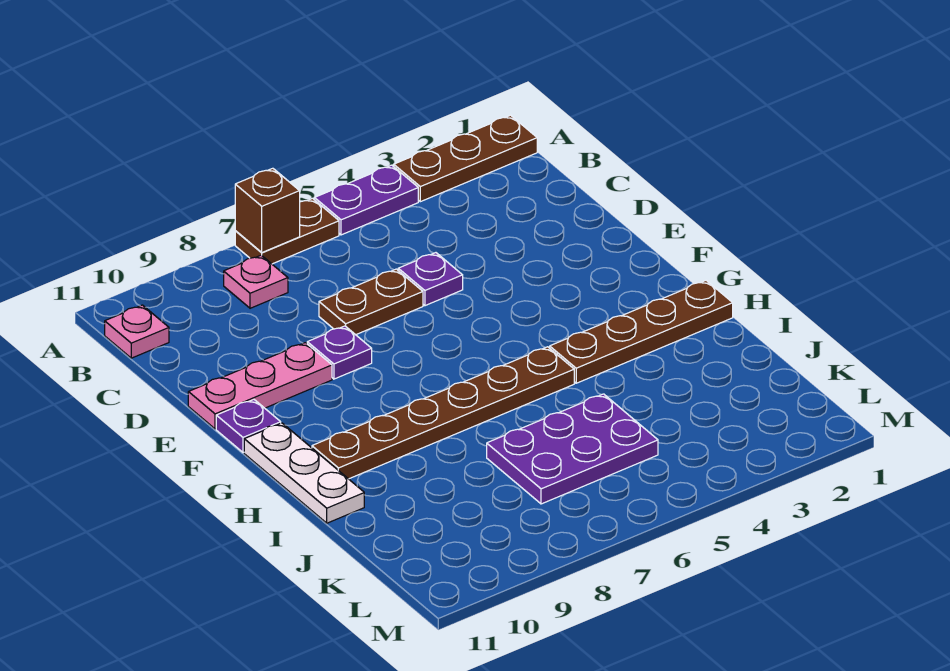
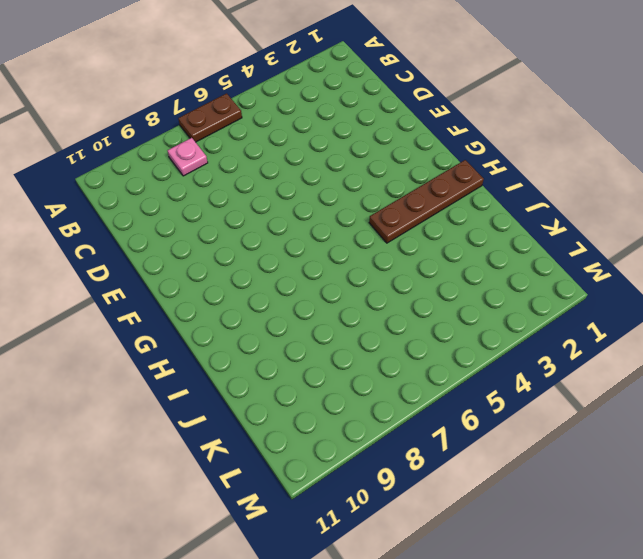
none -> brown 1x3 plate [394,115,537,202]
none -> purple 1x2 plate [314,165,418,235]
none -> pink 1x1 plate [105,305,169,358]

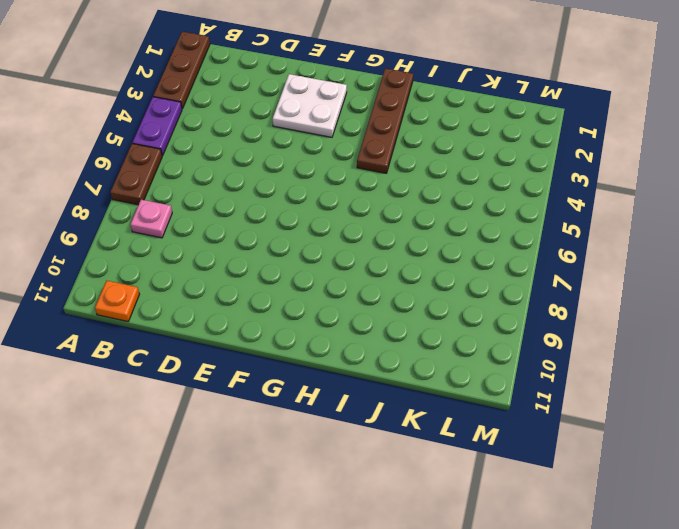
orange 1x1 plate [95,281,140,321] -> pink 1x1 plate [105,305,169,358]
white 2x2 plate [273,74,347,137] -> none
none -> purple 1x1 plate [398,253,463,306]
none -> brown 1x2 plate [319,269,423,335]
none -> purple 1x1 plate [307,326,372,379]

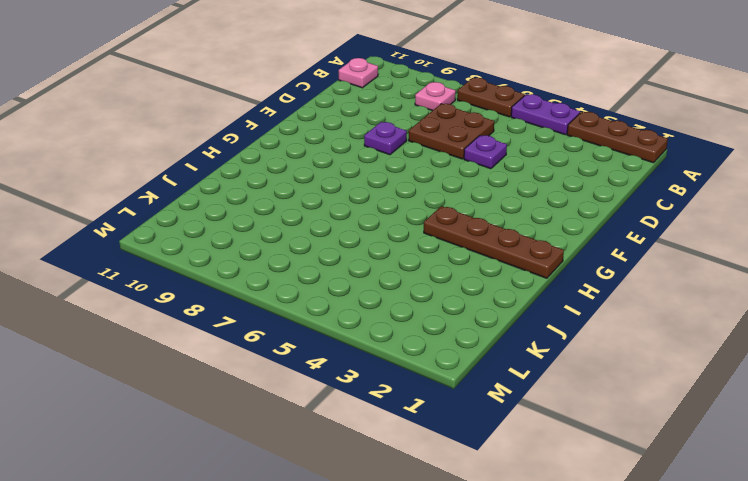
brown 2x2 plate [409,104,494,159] -> brown 1x2 plate [319,269,423,335]
none -> pink 1x3 plate [188,343,332,429]
none -> purple 1x1 plate [216,400,281,452]
none -> white 1x3 plate [244,423,364,523]

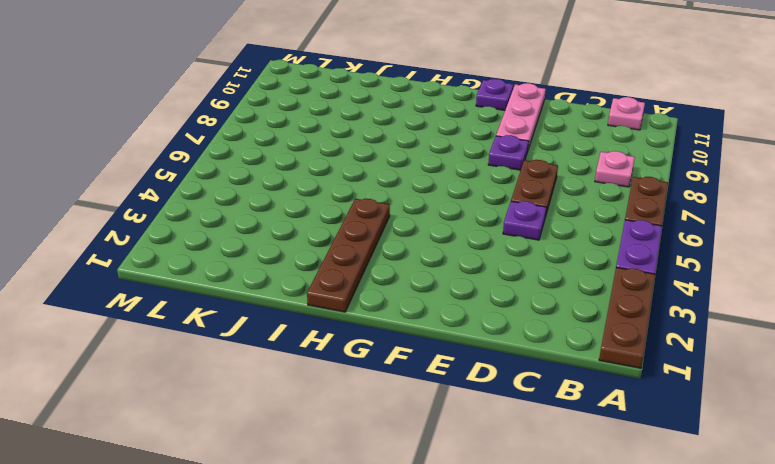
none -> white 1x3 plate [244,423,364,523]
none -> brown 1x6 plate [312,347,574,479]
none -> purple 2x3 plate [487,394,658,504]

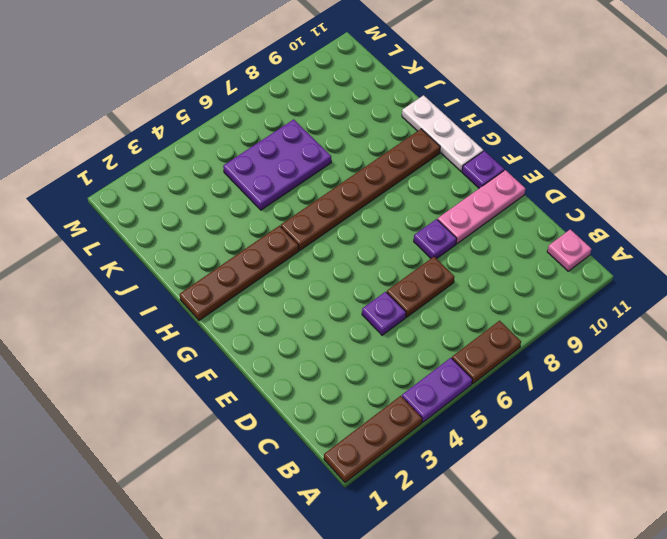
none -> pink 1x1 plate [224,255,288,308]
none -> brown 1x1 brick [235,168,300,252]

